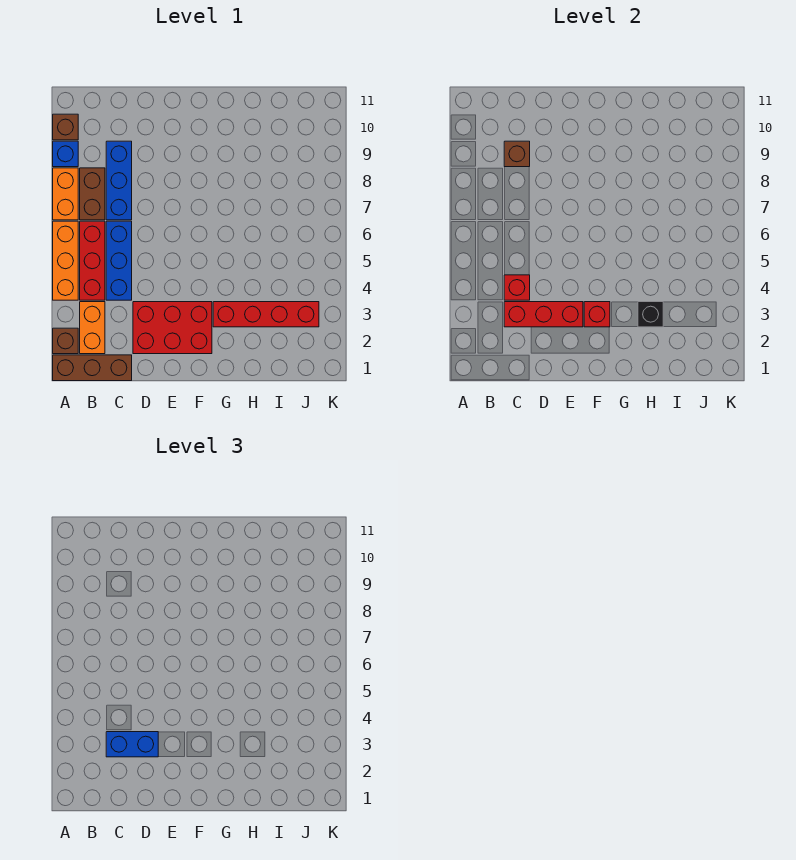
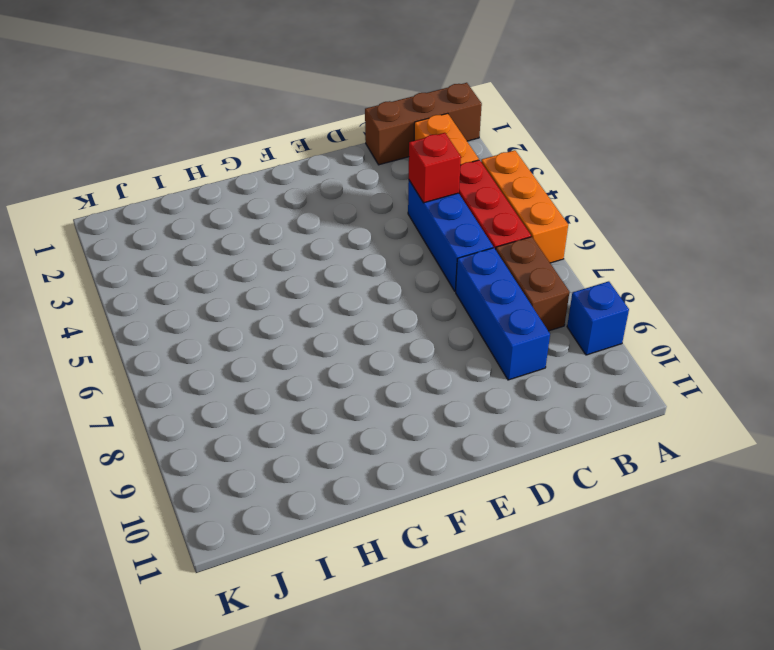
none -> brown 1x1 brick [53,328,78,354]
none -> orange 1x2 brick [53,168,78,220]
none -> brown 1x1 brick [53,114,78,140]

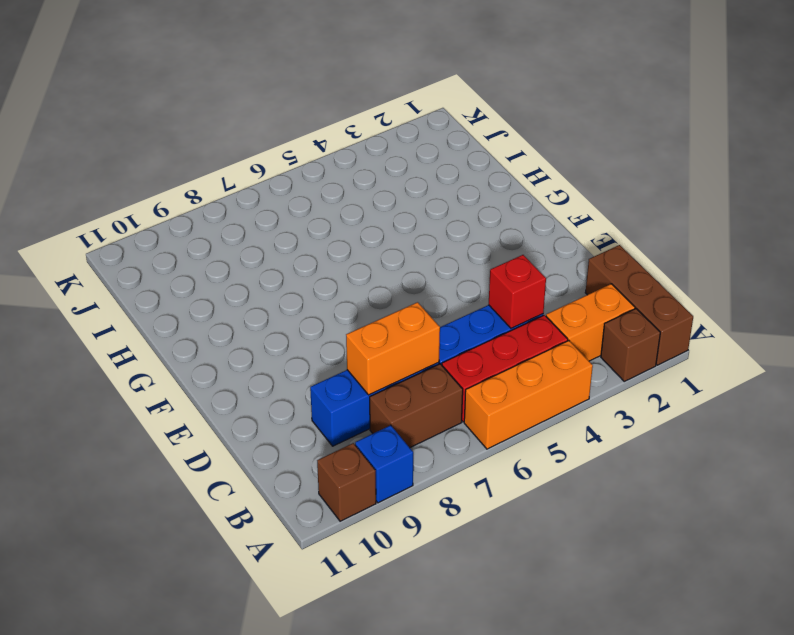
orange 1x2 brick [346,302,440,395] -> orange 1x2 brick moved to [53,168,78,220]
none -> red 2x3 brick [133,302,212,354]
none -> red 1x4 brick [213,302,319,327]
none -> red 1x3 brick [504,302,583,327]

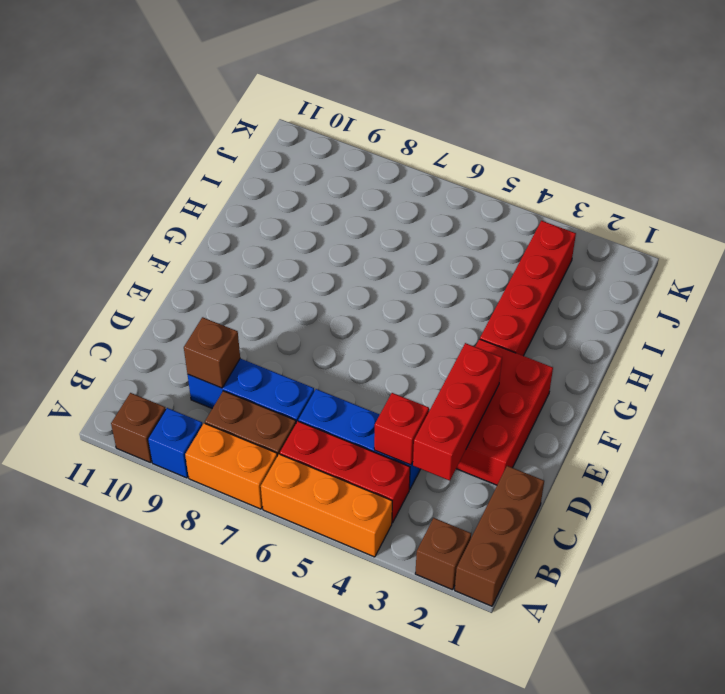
none -> orange 1x2 brick [80,302,105,354]
none -> red 1x1 brick [584,302,610,327]
none -> black 1x1 brick [638,302,663,327]

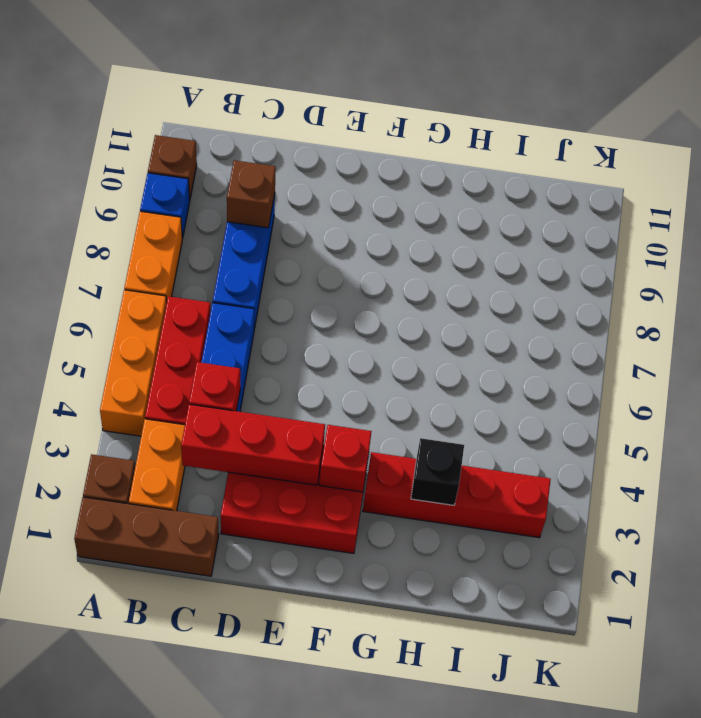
none -> brown 1x2 brick [80,168,105,220]
none -> blue 1x2 brick [106,732,158,757]

